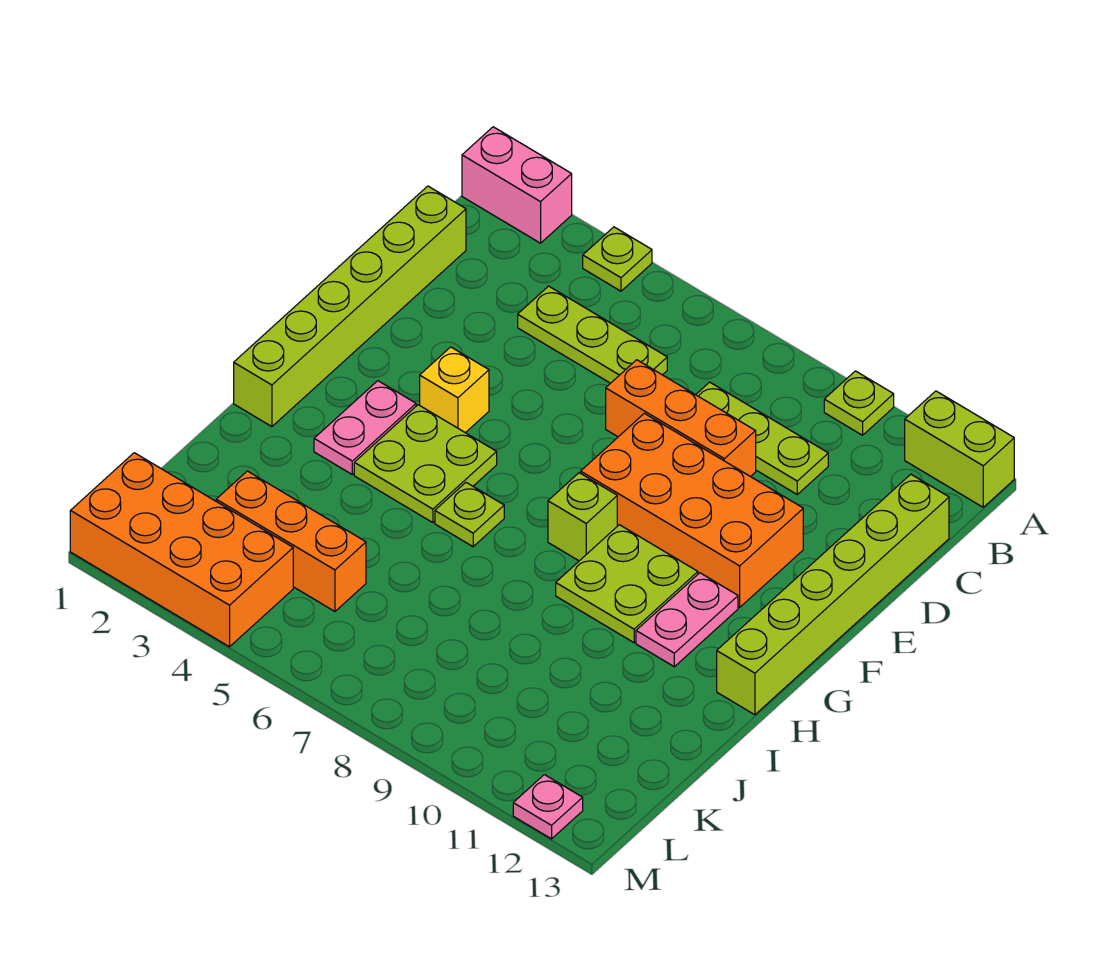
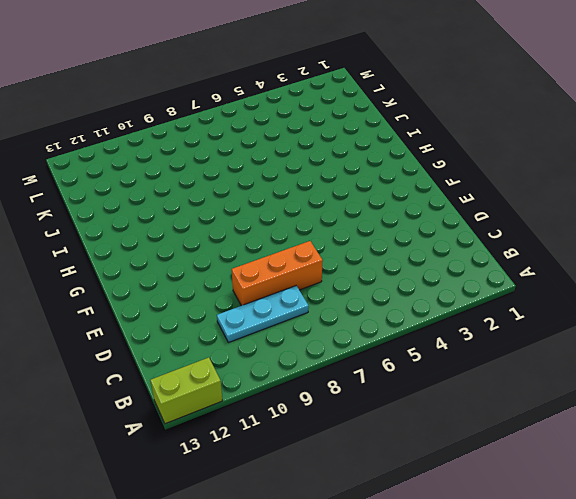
cyan 1x3 plate [217,286,309,343] -> lime 1x3 plate [696,382,828,494]
none -> pink 1x2 brick [462,127,572,243]
none -> lime 1x1 plate [583,227,652,291]
none -> lime 1x1 plate [824,371,894,435]

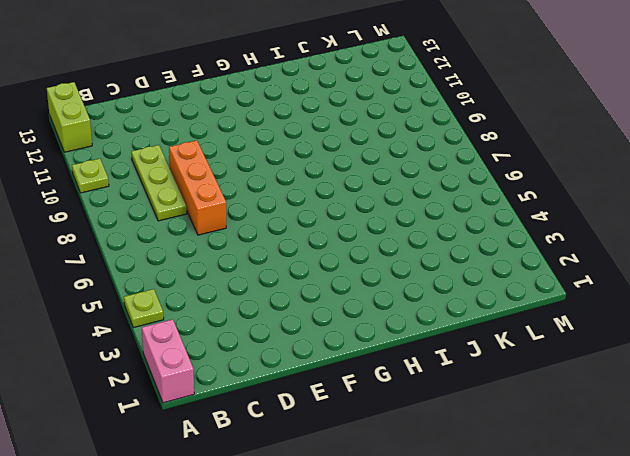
none -> lime 1x6 brick [234,186,466,427]
none -> lime 1x3 plate [518,286,667,383]
none -> lime 1x6 brick [717,474,949,715]

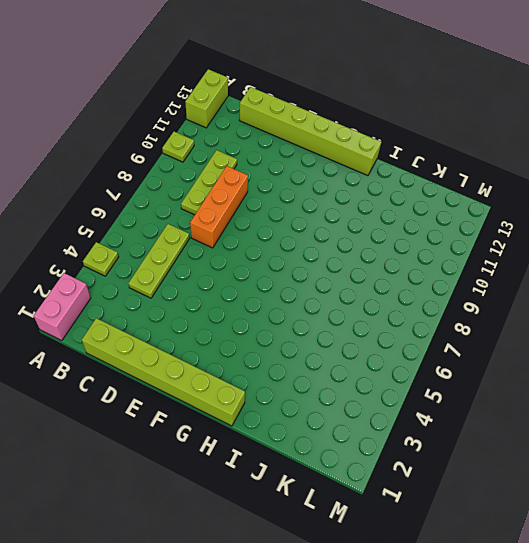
none -> orange 2x4 brick [581,413,803,607]
none -> yellow 1x1 brick [420,347,489,433]
none -> pink 1x2 plate [314,381,416,474]

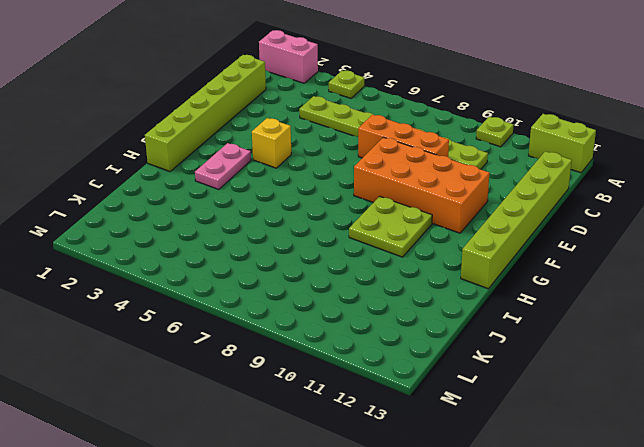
none -> lime 2x2 plate [354,405,497,523]
none -> lime 1x1 brick [548,473,617,561]
none -> pink 1x2 plate [636,573,738,667]

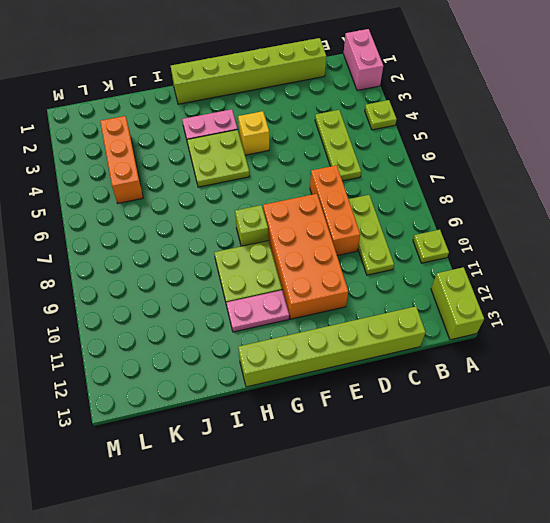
none -> lime 1x1 plate [435,483,504,547]
none -> orange 2x4 brick [70,453,293,647]
none -> pink 1x1 plate [513,775,583,839]

